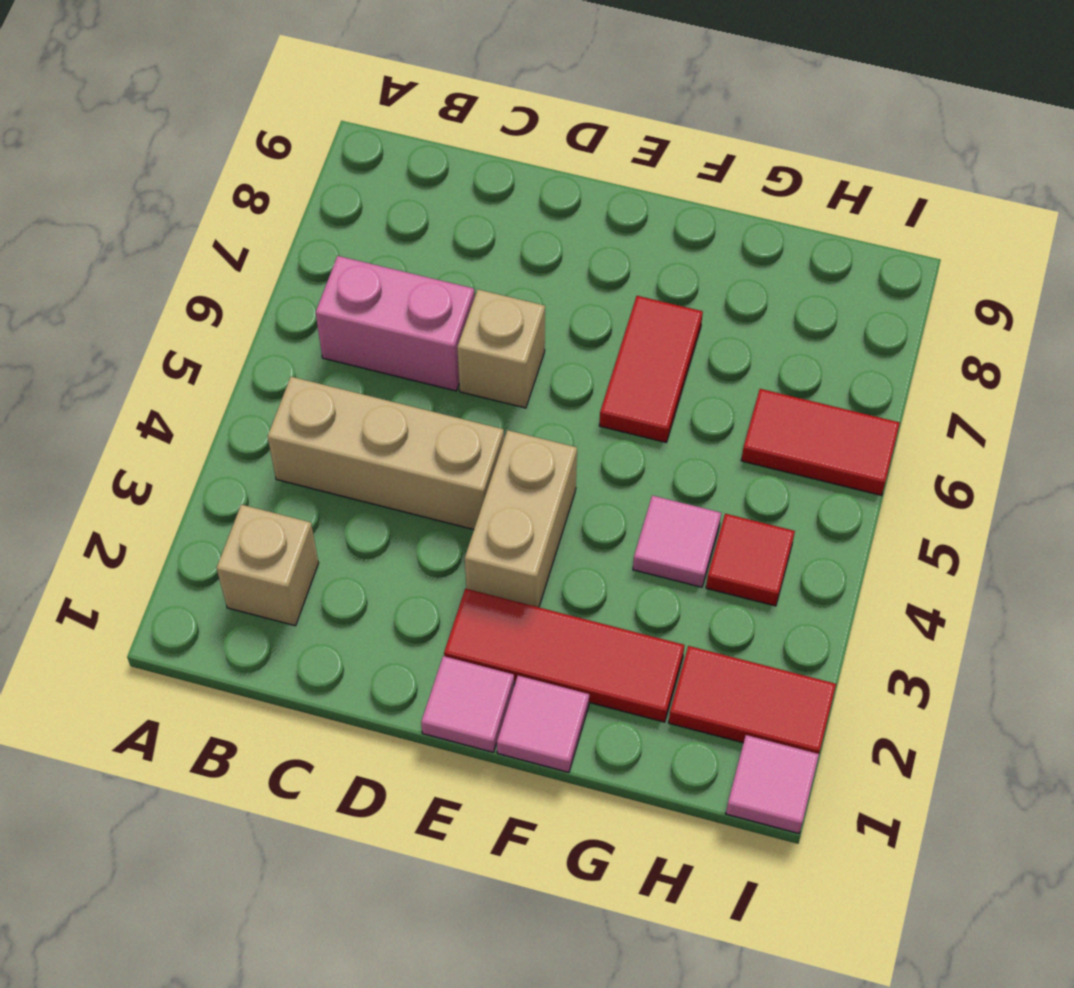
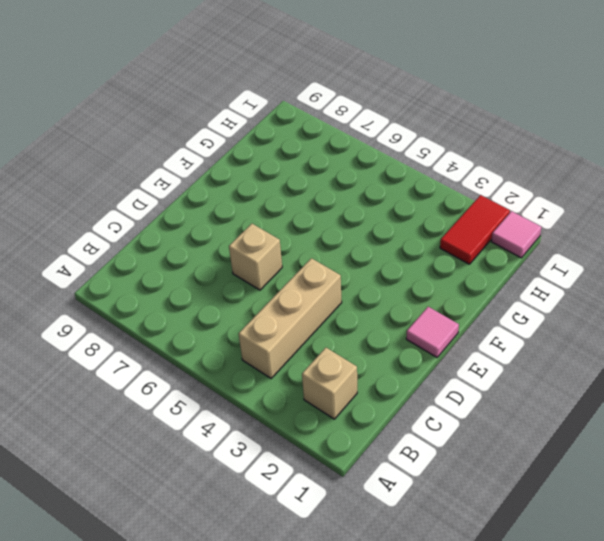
none -> pink 1x2 brick [316,256,475,391]
none -> red 1x3 tile [444,589,684,722]
none -> tan 1x2 brick [465,430,577,607]

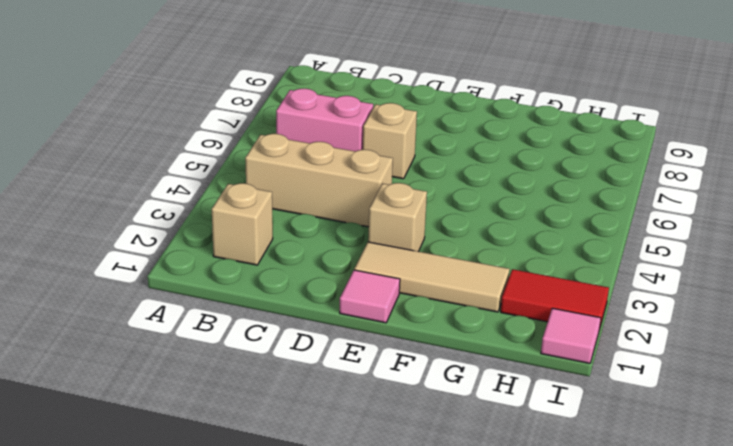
tan 1x3 tile [354,242,510,312] -> red 1x3 tile [444,589,684,722]
tan 1x1 brick [368,183,427,251] -> tan 1x2 brick [465,430,577,607]
none -> pink 1x1 tile [497,676,589,772]
none -> red 1x2 tile [599,296,703,442]
none -> pink 1x1 tile [633,495,721,587]

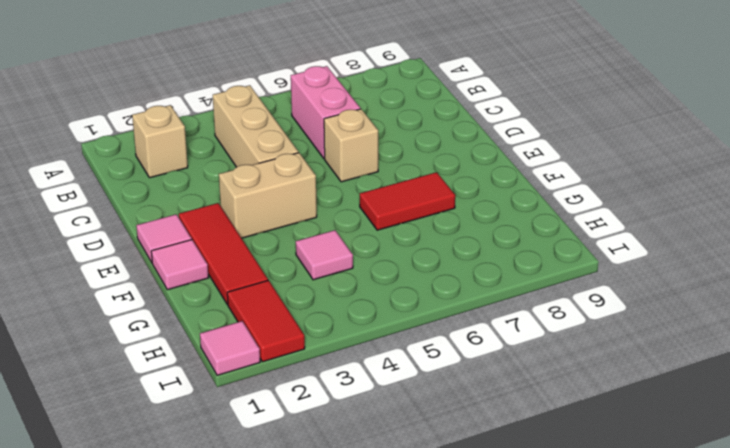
none -> red 1x1 tile [706,514,795,606]
none -> red 1x2 tile [741,389,900,495]

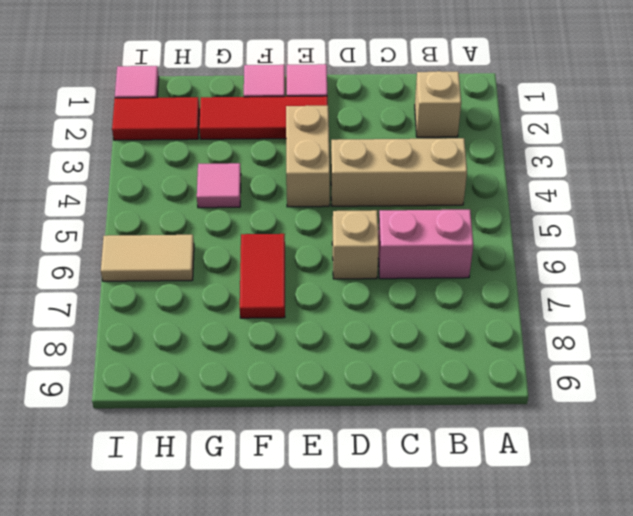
tan 1x2 tile [101,235,194,281] -> red 1x2 tile [741,389,900,495]
none -> red 1x1 tile [706,514,795,606]

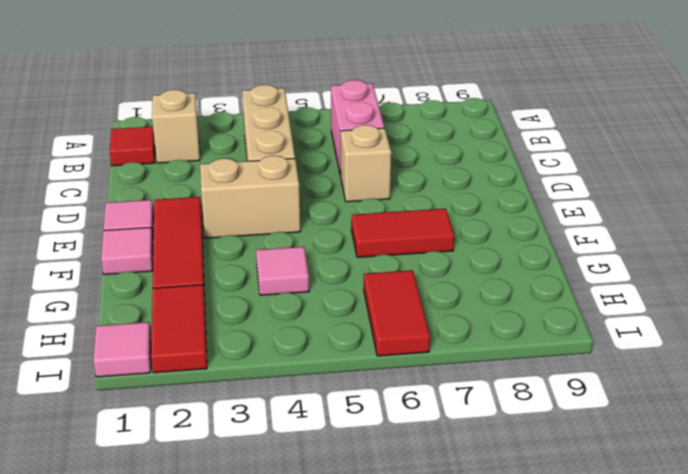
red 1x1 tile [110,127,155,166] -> red 1x1 tile moved to [706,514,795,606]

